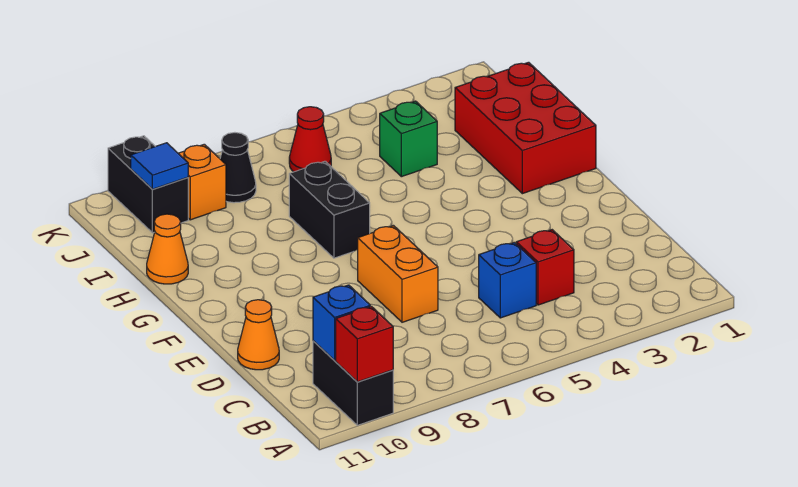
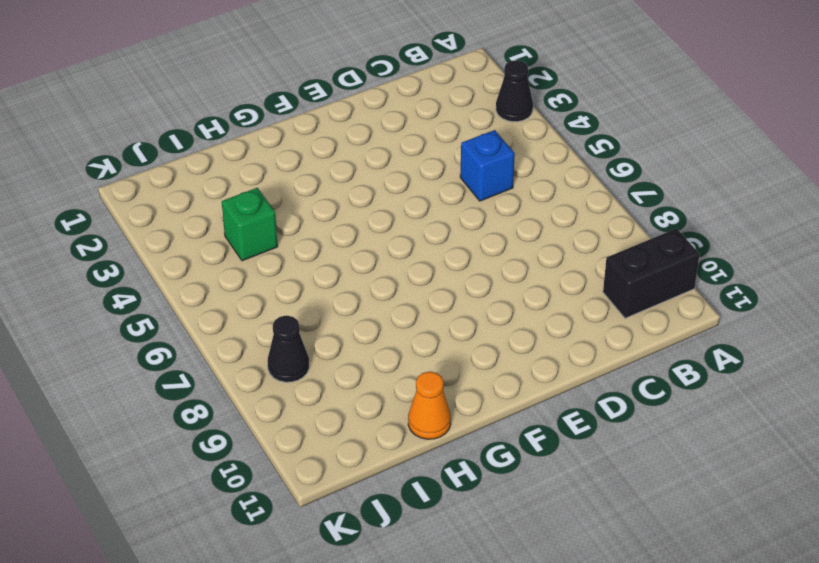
black 1x1 cone [496,60,533,122] -> none
none -> red 1x1 brick [516,230,574,305]
none -> orange 1x2 brick [358,226,438,322]
none -> orange 1x1 cone [238,300,279,370]

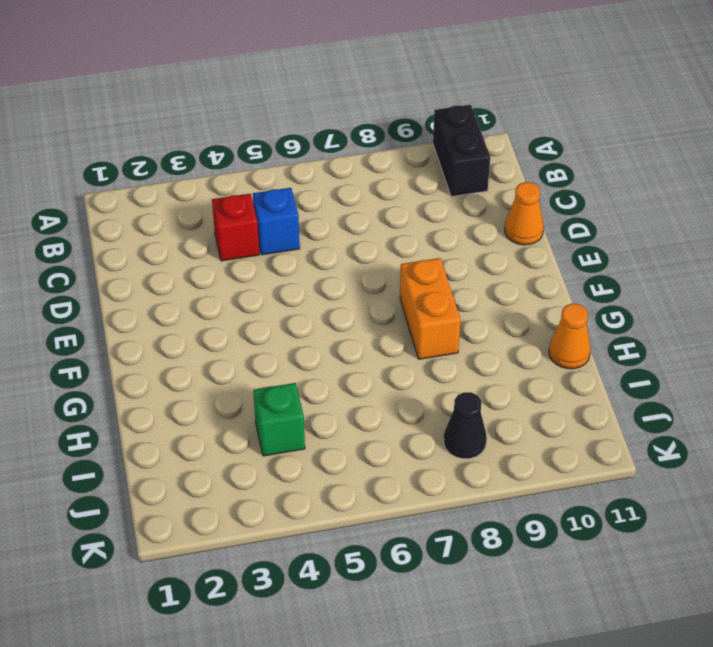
orange 1x2 brick [400,258,461,359] -> orange 1x2 brick moved to [358,226,438,322]
none -> red 2x3 brick [455,62,596,194]
none -> black 1x2 brick [289,161,370,258]
none -> red 1x1 cone [289,107,331,172]

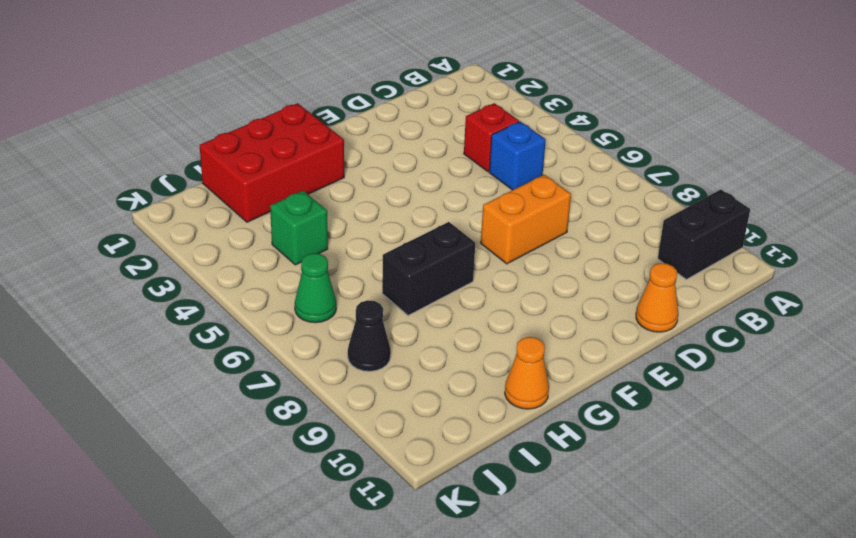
green 1x1 cone [295,253,336,323] -> red 1x1 cone [289,107,331,172]
none -> orange 1x1 brick [178,144,226,220]
none -> black 1x2 brick [108,136,188,233]
none -> red 1x1 brick [336,306,393,382]

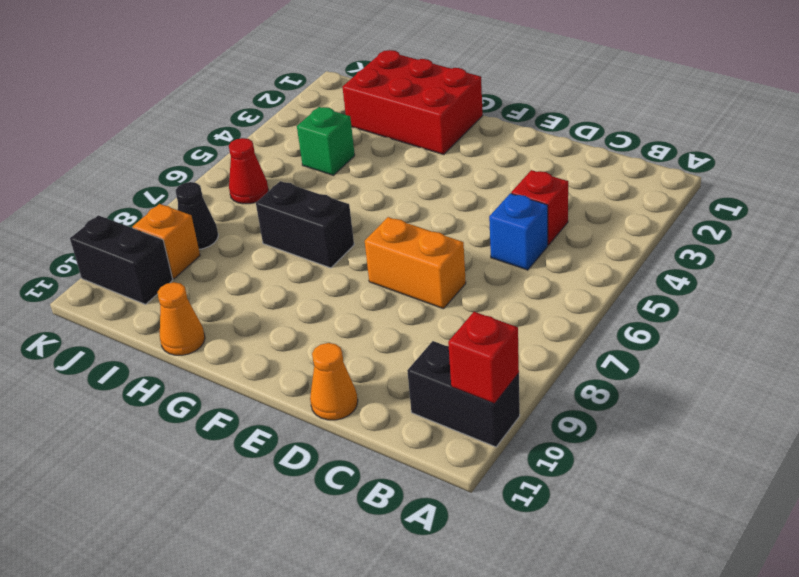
none -> blue 1x1 brick [313,285,370,361]
none -> blue 1x1 tile [131,143,188,189]

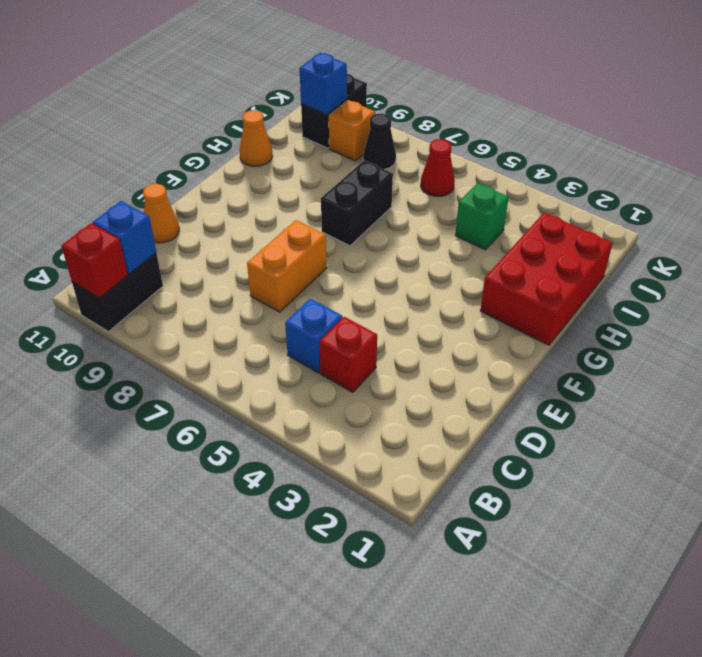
blue 1x1 brick [299,53,347,115] -> blue 1x1 tile [131,143,188,189]

